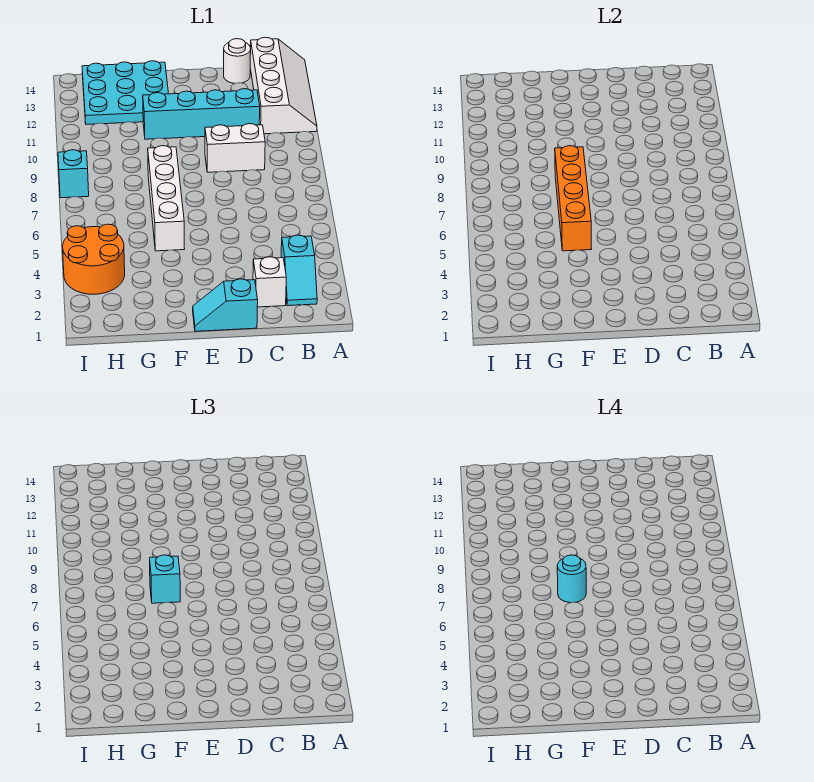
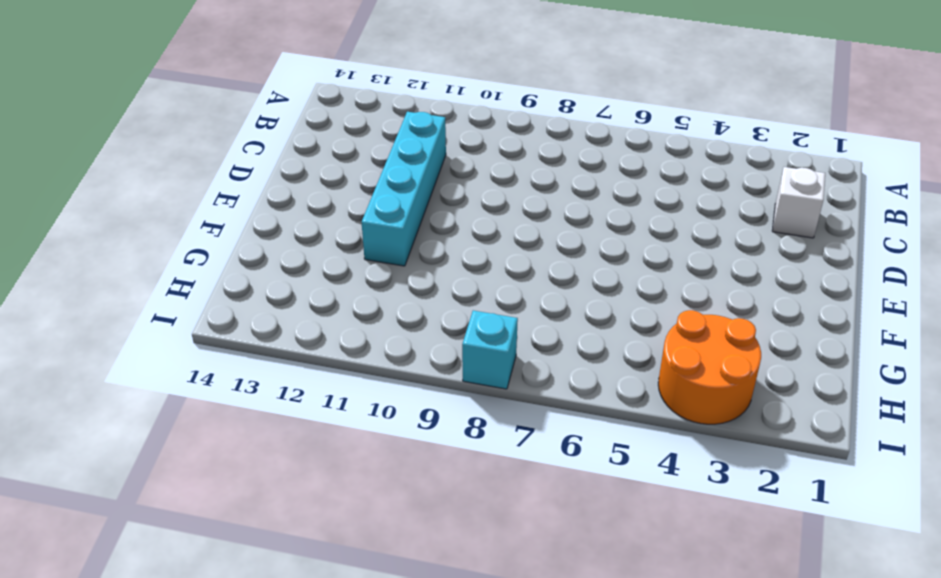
none -> white 2x4 slope [250,37,317,134]
none -> cyan 1x2 slope [281,235,317,306]
none -> white 1x2 brick [205,124,265,172]

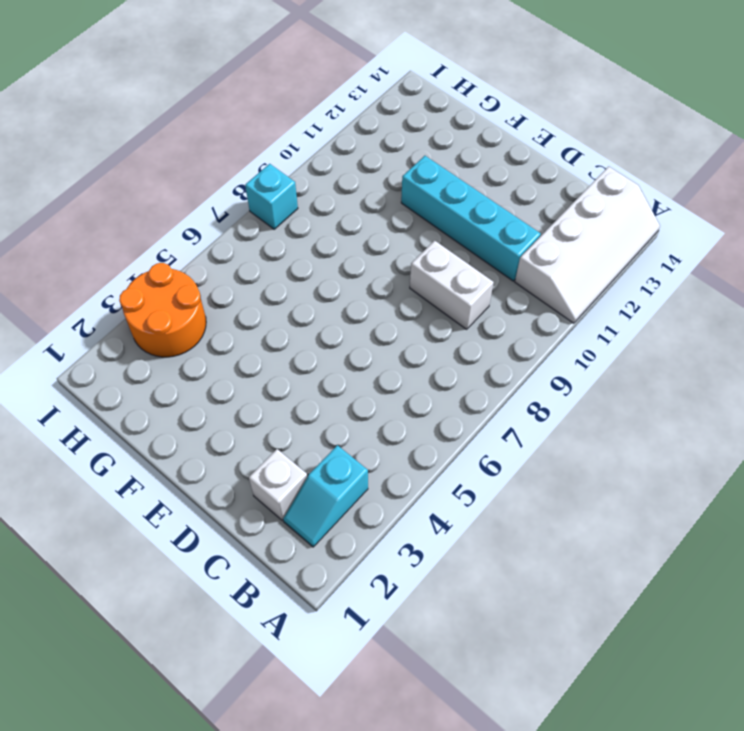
none -> white 1x1 round brick [224,39,251,84]
none -> cyan 1x2 slope [193,279,258,331]
none -> white 1x4 brick [148,146,184,251]

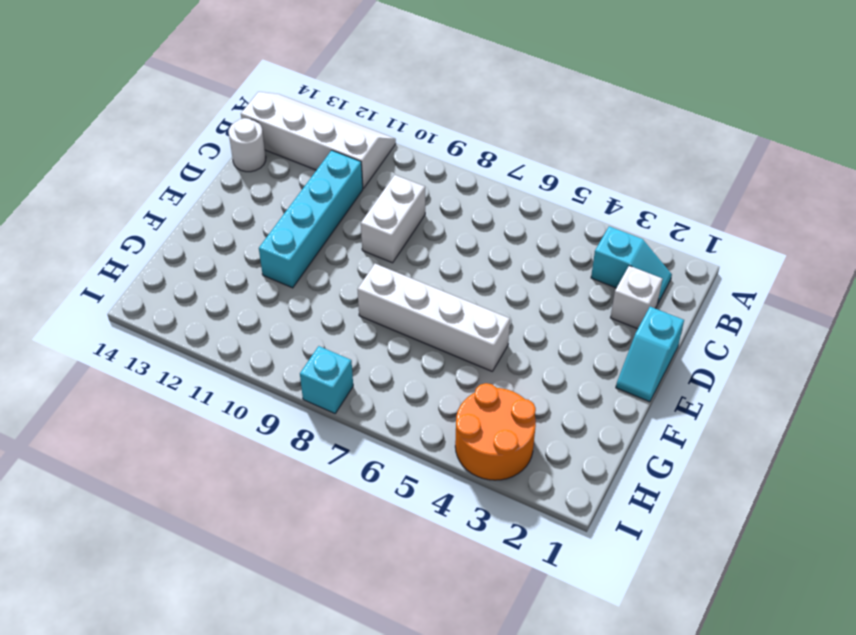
none -> cyan 3x3 plate [82,61,168,124]
none -> orange 1x4 brick [555,146,591,251]
none -> cyan 1x1 brick [150,555,180,603]

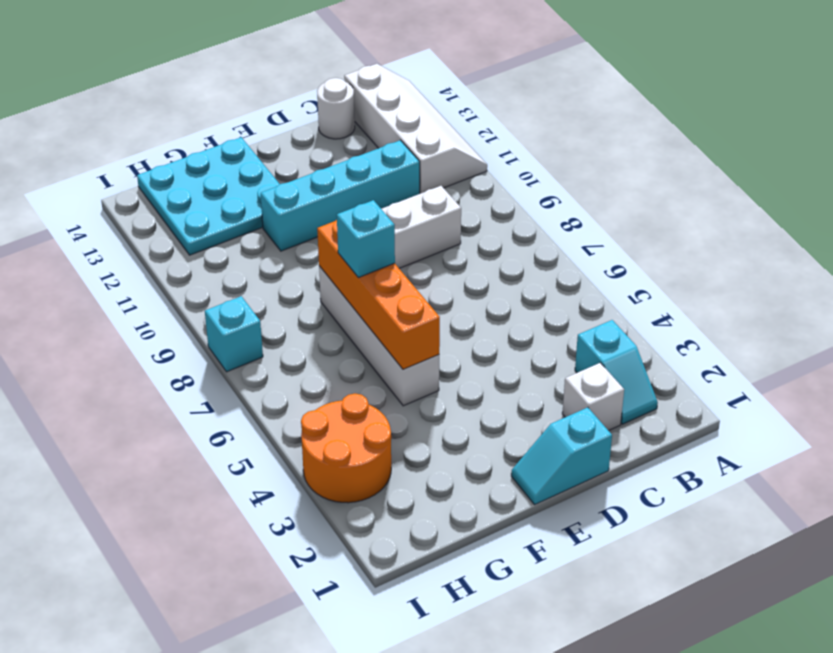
none -> cyan 1x1 round brick [557,555,586,603]

